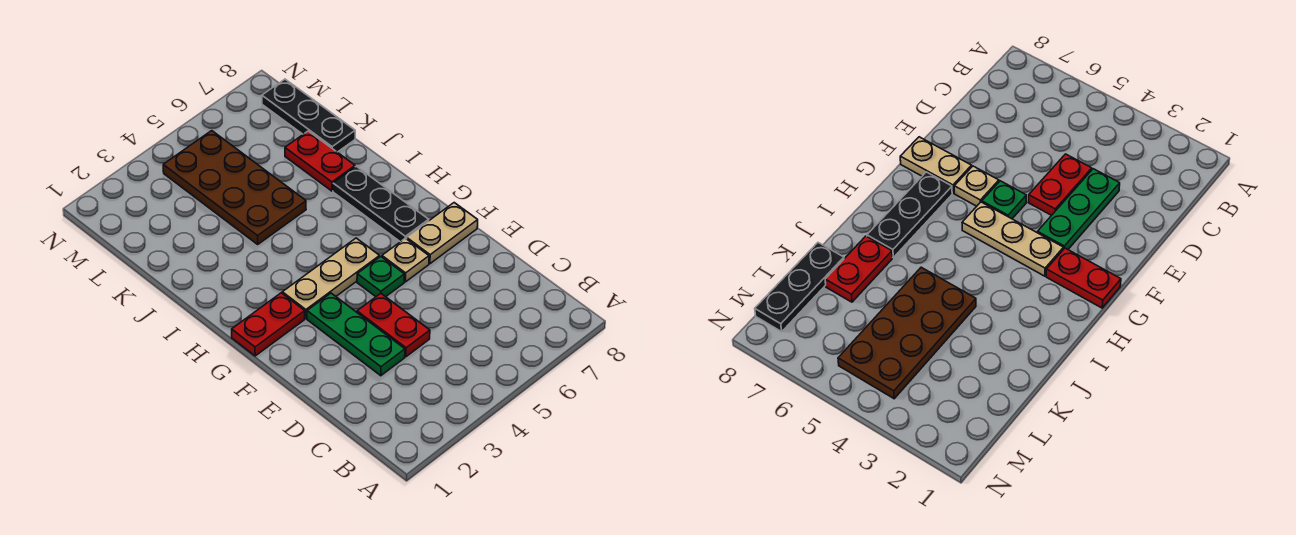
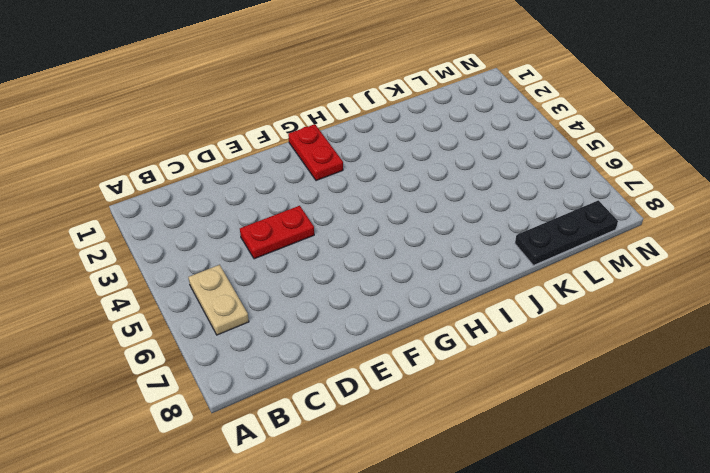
tan 1x2 plate [188,265,249,335] -> tan 1x2 plate moved to [407,203,478,264]
none -> green 1x3 plate [307,293,405,376]
none -> green 1x1 plate [357,257,404,297]

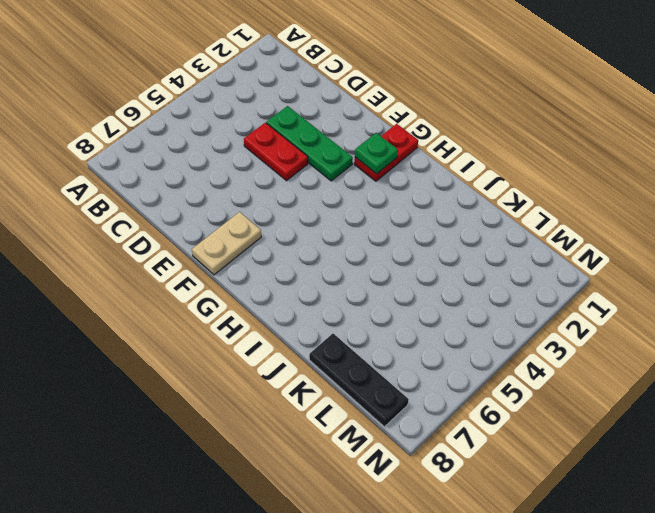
green 1x1 plate [355,133,398,174] -> green 1x1 plate moved to [357,257,404,297]
none -> tan 1x1 plate [382,238,429,282]
none -> tan 1x3 plate [282,238,380,318]

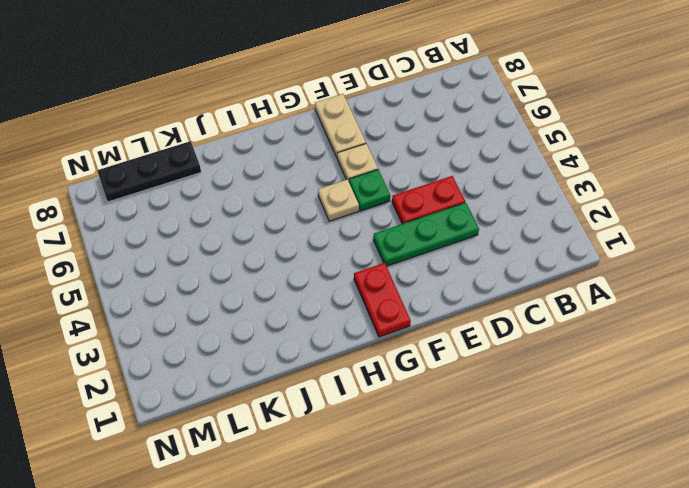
tan 1x1 plate [318,180,359,221] -> tan 1x3 plate [282,238,380,318]
none -> black 1x3 plate [333,166,429,242]
none -> brown 2x4 plate [163,131,306,244]

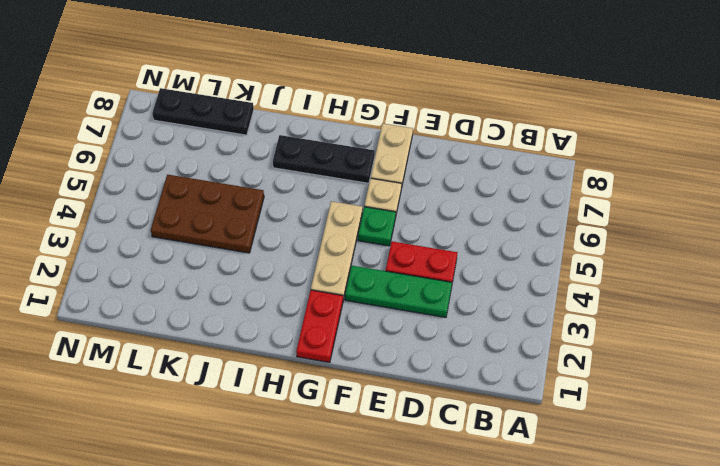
brown 2x3 plate [151,174,264,253] -> brown 2x4 plate [163,131,306,244]
none -> red 1x2 plate [285,131,355,191]

